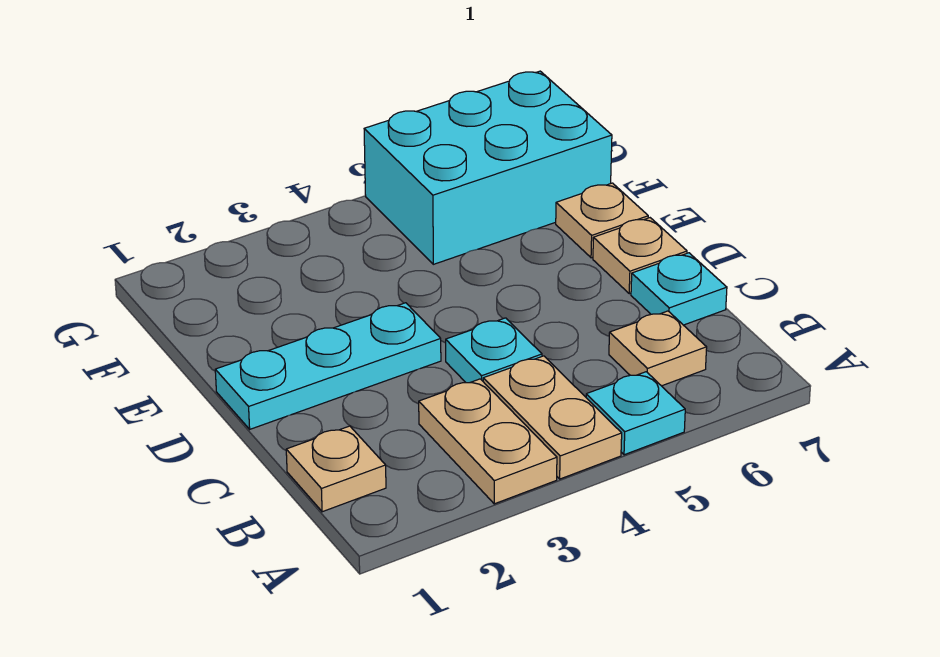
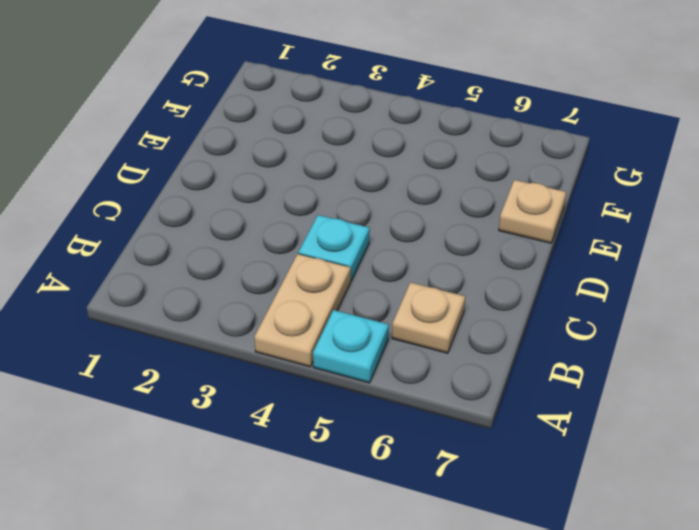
none -> tan 1x2 plate [419,379,557,504]
none -> tan 1x1 plate [286,426,386,512]

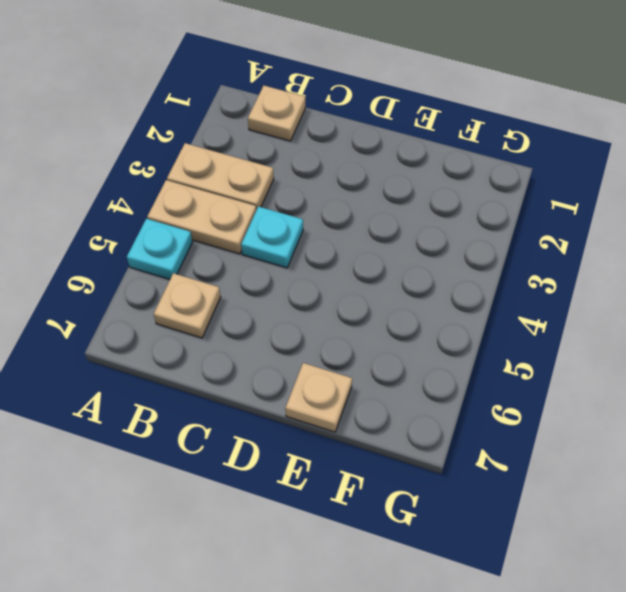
none -> cyan 1x1 plate [631,253,727,325]
none -> cyan 1x3 plate [215,303,441,429]

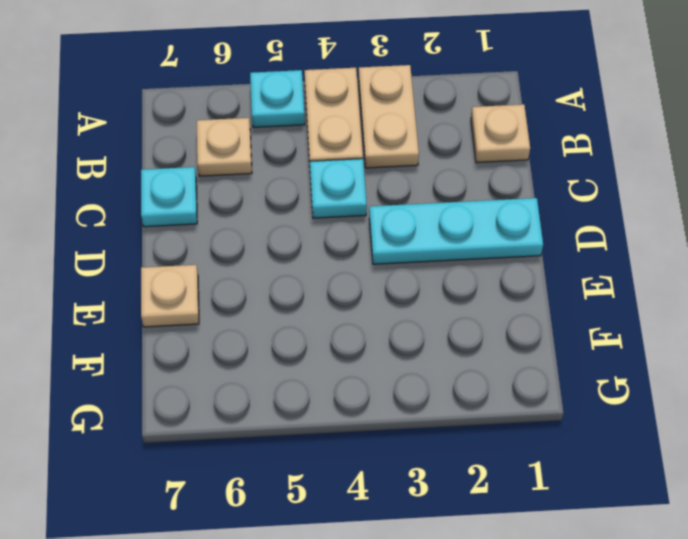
none -> tan 1x1 plate [593,218,687,294]
none -> cyan 2x3 brick [364,71,612,264]

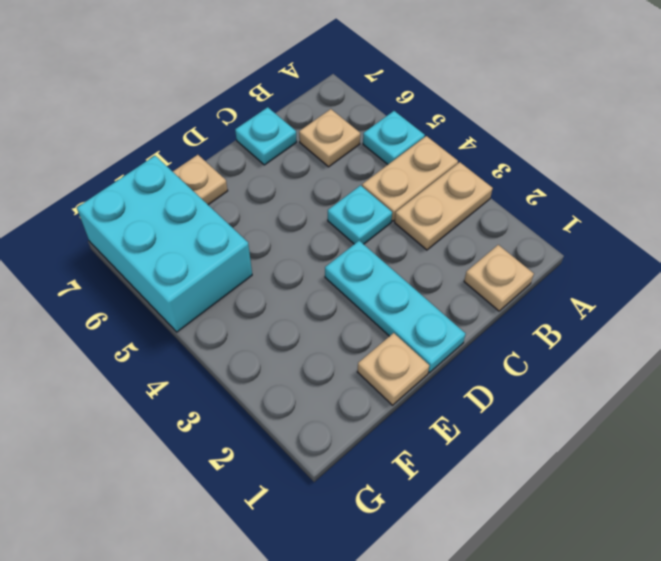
tan 1x1 plate [357,333,429,405] -> tan 1x1 plate moved to [593,218,687,294]

